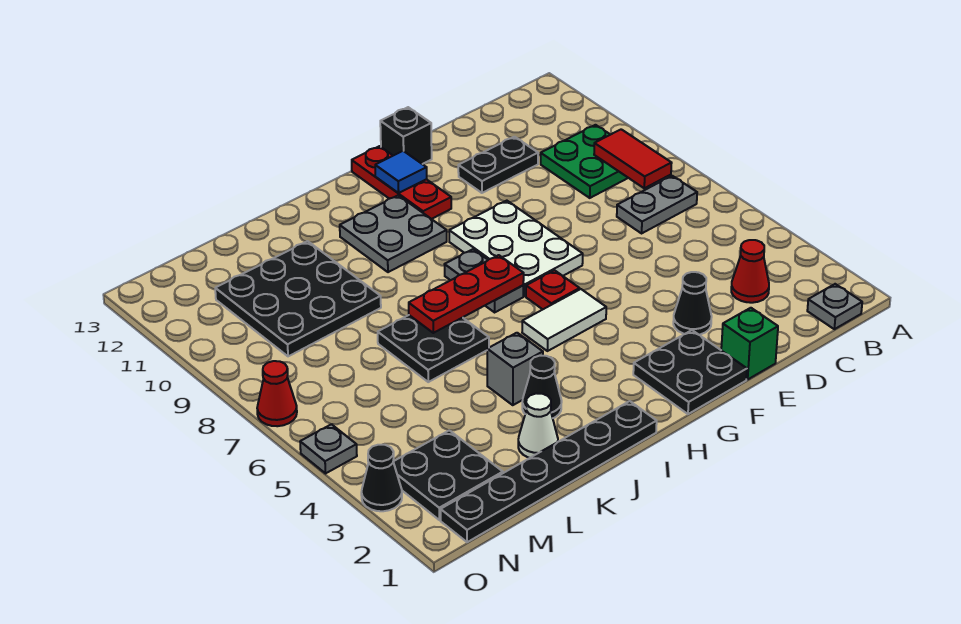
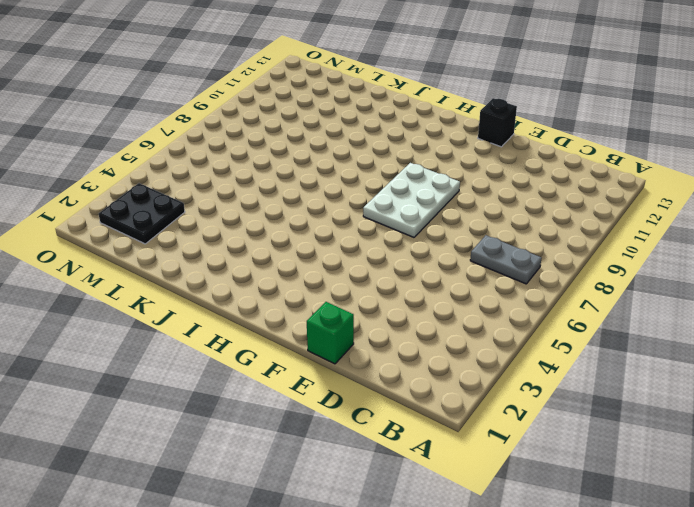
none -> grey 1x1 plate [807,284,862,329]
none -> green 2x2 plate [541,125,628,198]
none -> red 1x1 cone [731,240,769,303]

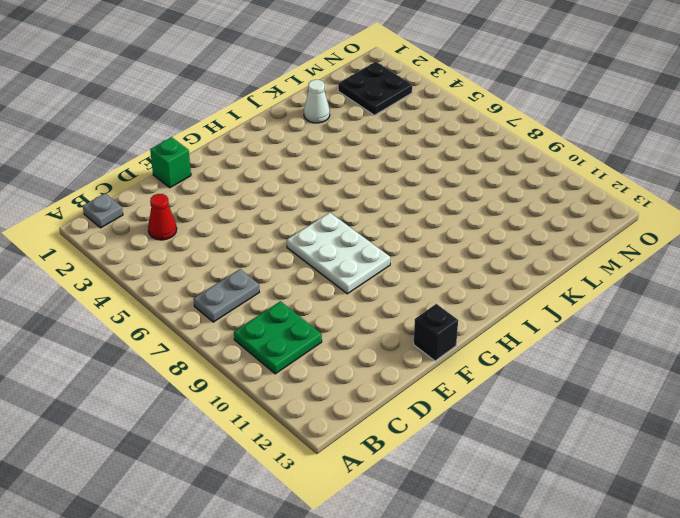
none -> black 1x2 plate [458,137,538,193]
none -> black 1x1 cone [673,272,712,335]
none -> black 2x2 plate [633,330,747,414]

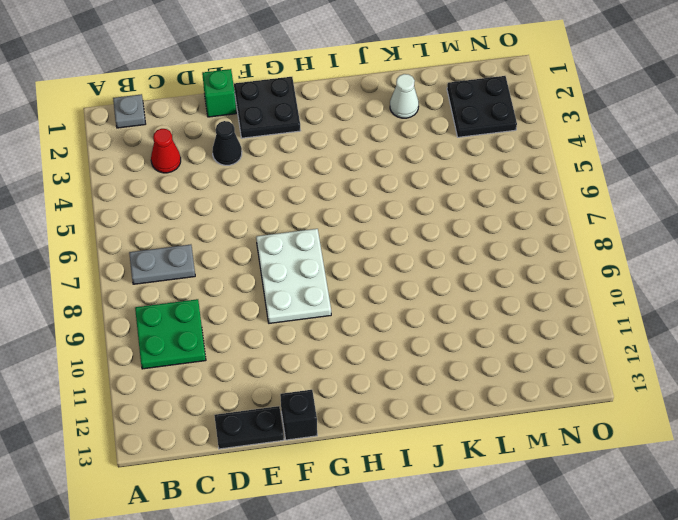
black 1x2 plate [214,406,284,449] -> black 1x2 plate moved to [458,137,538,193]
none -> white 1x2 tile [522,289,606,351]
none -> red 1x1 plate [526,270,580,309]
none -> red 1x3 plate [352,146,451,219]

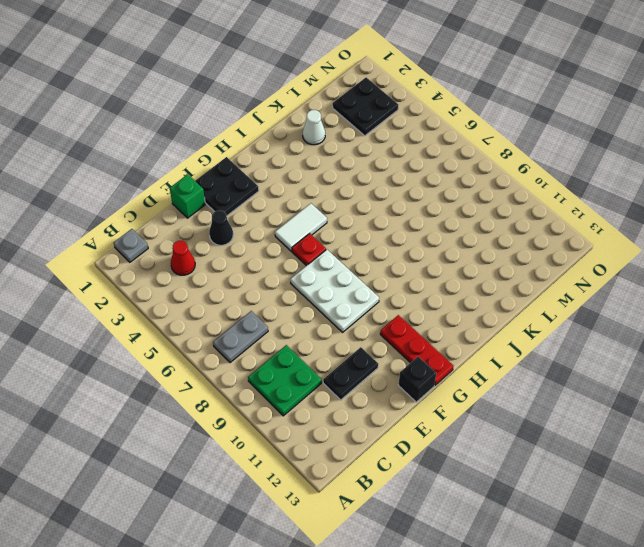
none -> grey 1x2 plate [444,249,523,312]
none -> grey 2x2 plate [340,195,447,272]
none -> black 1x6 plate [441,401,657,542]

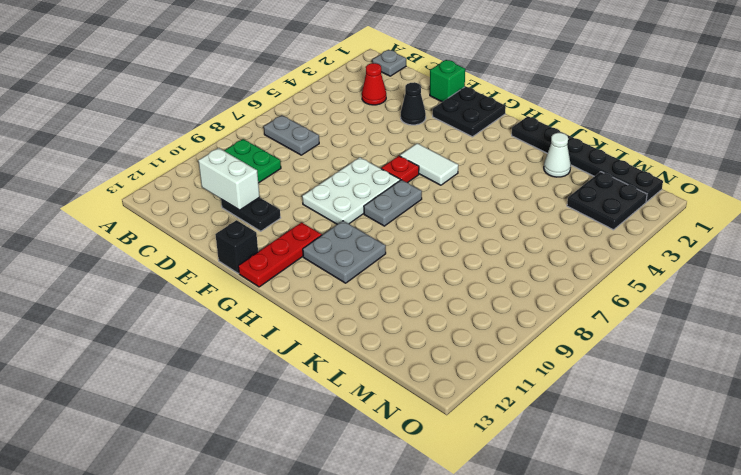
white 1x2 brick [198,148,260,210] -> none
none -> black 1x1 cone [522,356,562,418]
none -> grey 1x1 brick [487,333,543,405]
none -> black 2x2 plate [378,315,489,382]

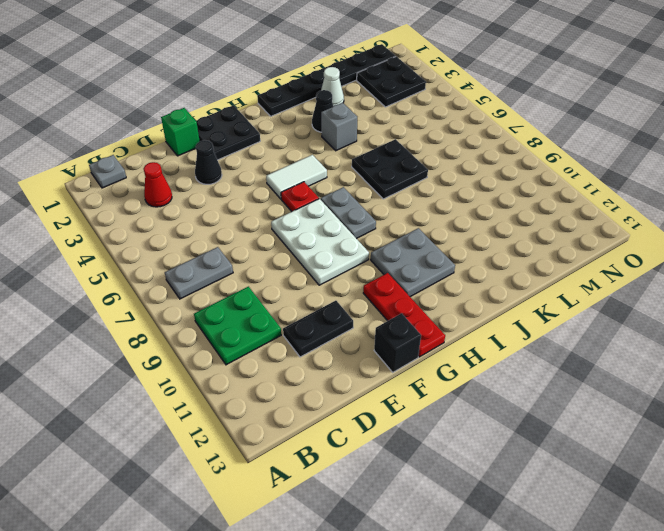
none -> black 3x3 plate [215,241,381,356]
none -> black 1x1 cone [361,445,402,511]
none -> grey 1x1 plate [300,424,357,473]

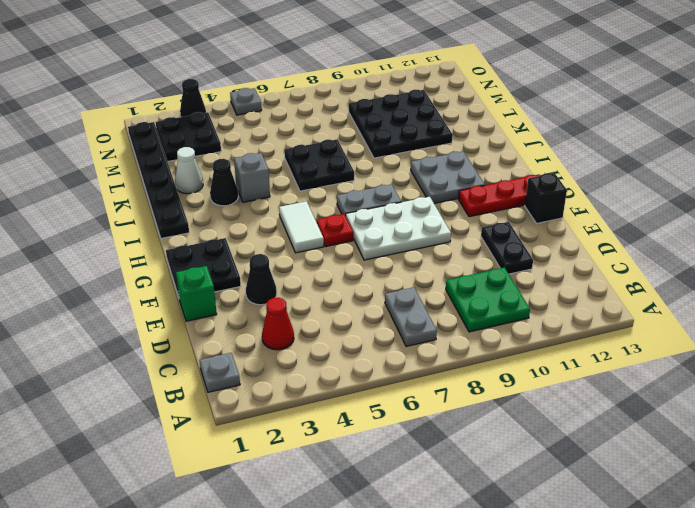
none -> red 1x1 cone [257,361,297,426]
none -> red 1x2 tile [594,129,672,188]
none -> blue 1x1 tile [375,151,427,193]

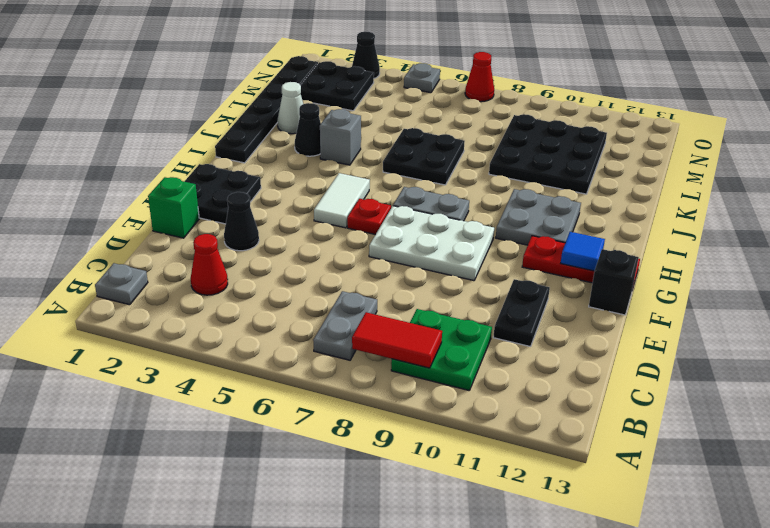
none -> red 1x3 plate [409,255,524,333]

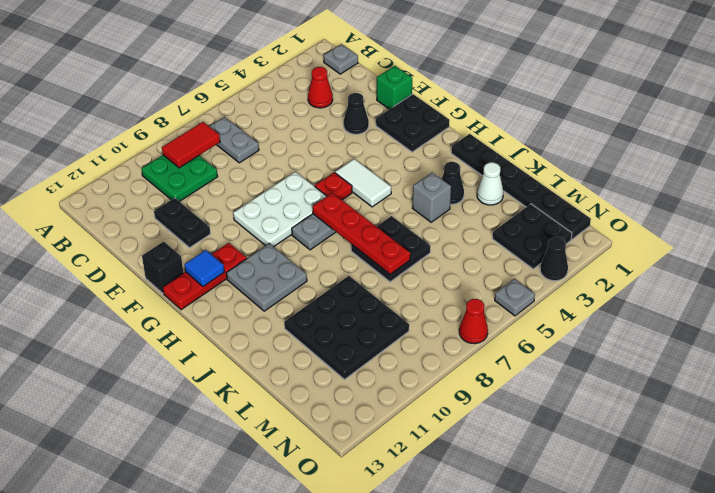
red 1x4 plate [312,193,410,274] -> red 1x3 plate [409,255,524,333]

